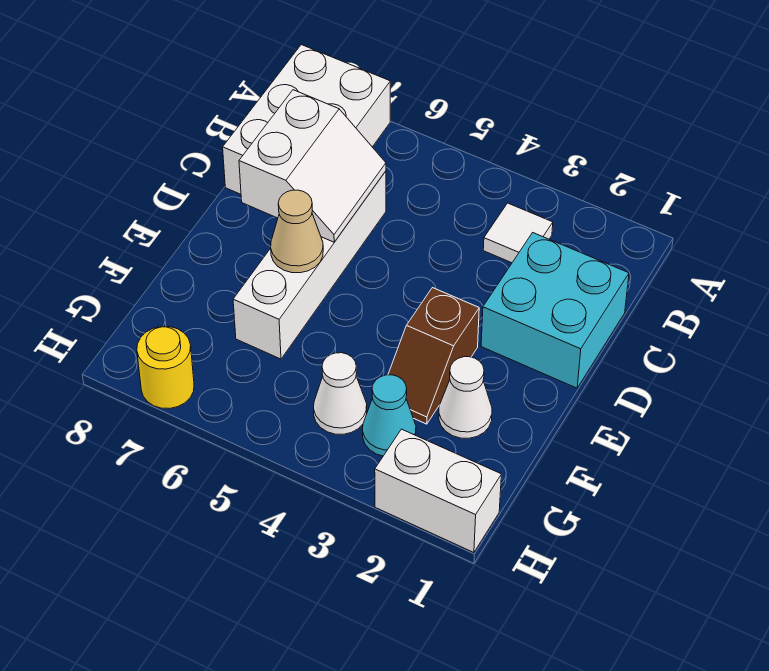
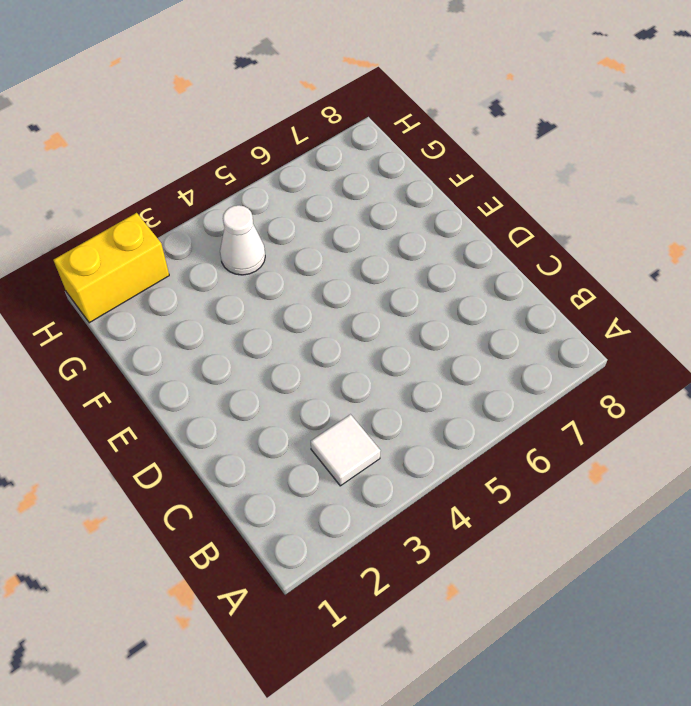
yellow 1x2 brick [54,213,169,323] -> white 1x2 brick [375,429,501,553]
none -> white 2x3 brick [223,45,390,194]
none -> cyan 2x2 brick [481,233,629,388]
none -> white 1x4 brick [233,171,386,359]

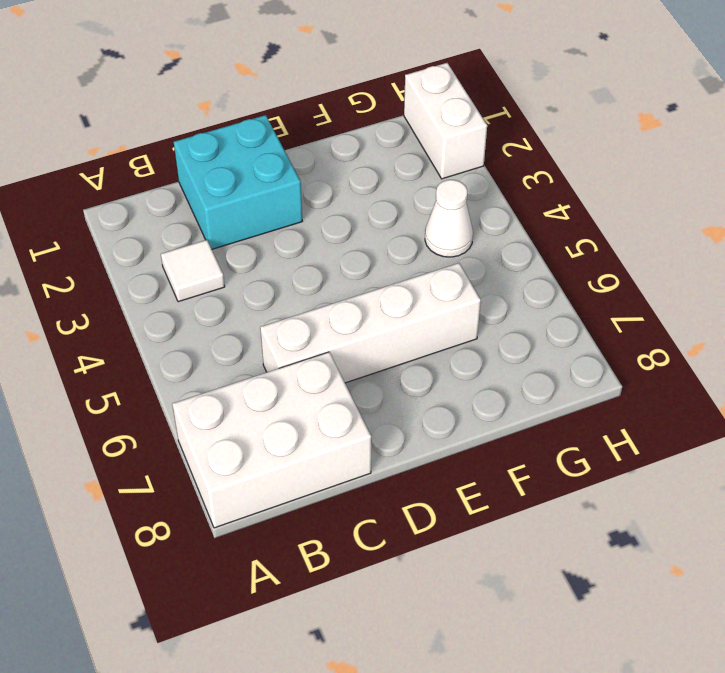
none -> brown 1x2 slope [388,288,479,424]
none -> white 1x1 cone [439,357,492,438]
none -> cyan 1x1 cone [363,375,416,456]

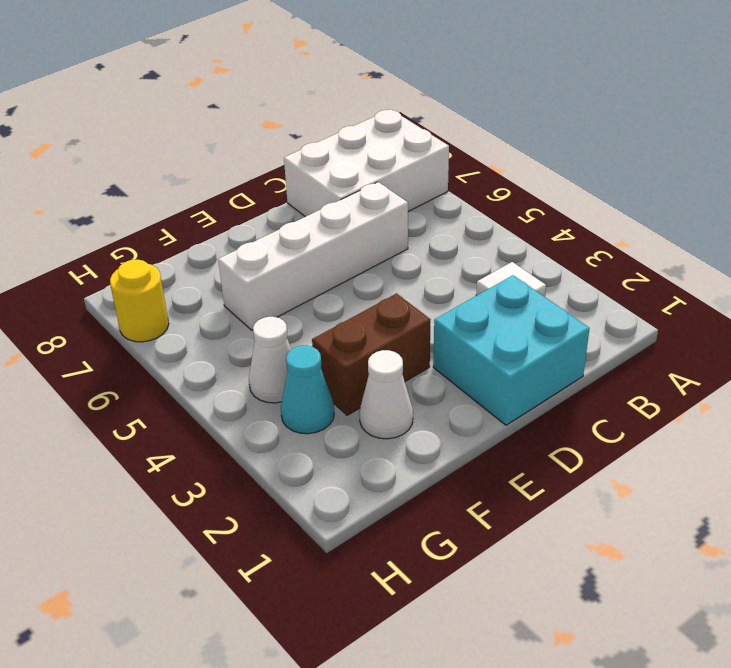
brown 1x2 brick [312,293,431,415] -> brown 1x2 slope [388,288,479,424]
none -> white 1x2 brick [375,429,501,553]
none -> white 2x2 slope [239,90,386,242]
none -> tan 1x1 cone [271,190,323,273]

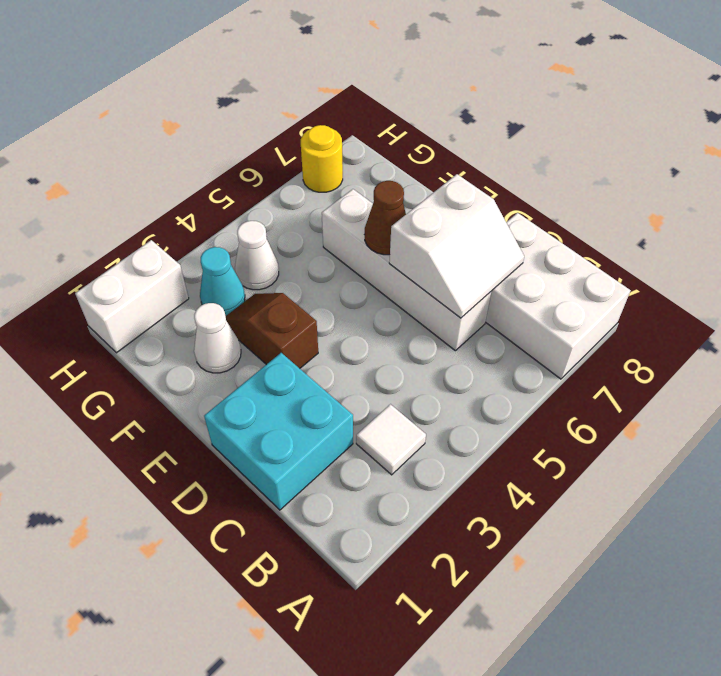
white 2x2 slope [389,174,524,318] -> white 2x2 slope turned to [239,90,386,242]
brown 1x1 cone [365,181,406,255] -> tan 1x1 cone [271,190,323,273]

